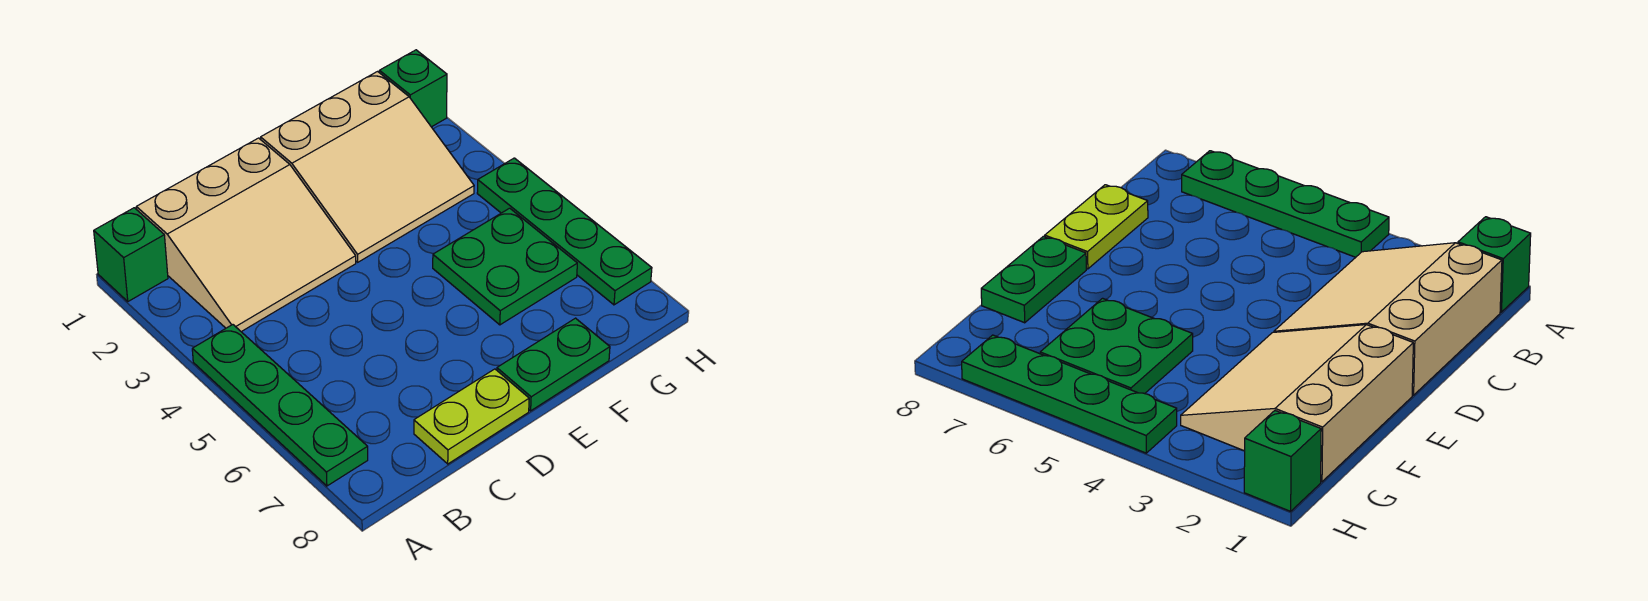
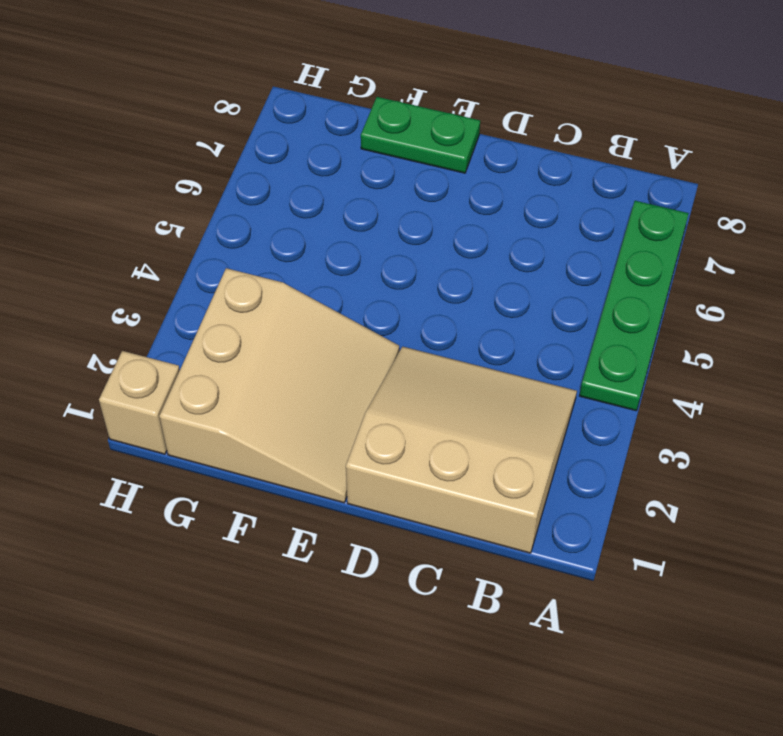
tan 3x3 slope [159,268,399,503] -> tan 3x3 slope turned to [261,72,474,262]
tan 1x1 brick [99,351,180,454] -> green 1x1 brick [379,50,447,127]
none -> green 1x1 brick [94,208,168,301]
none -> lime 1x2 plate [414,369,529,464]

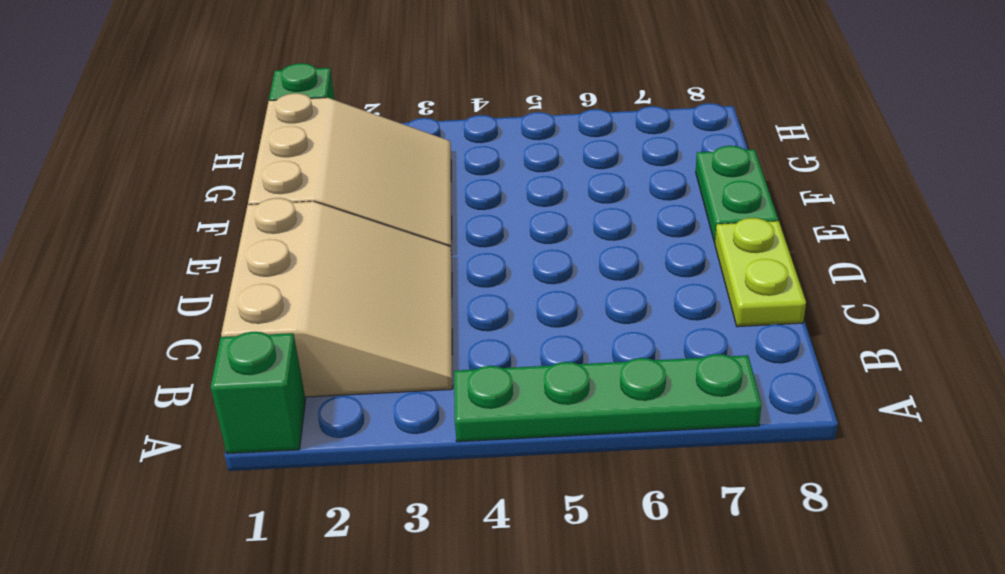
none -> green 2x2 plate [433,208,577,325]
none -> green 1x4 plate [477,158,652,305]

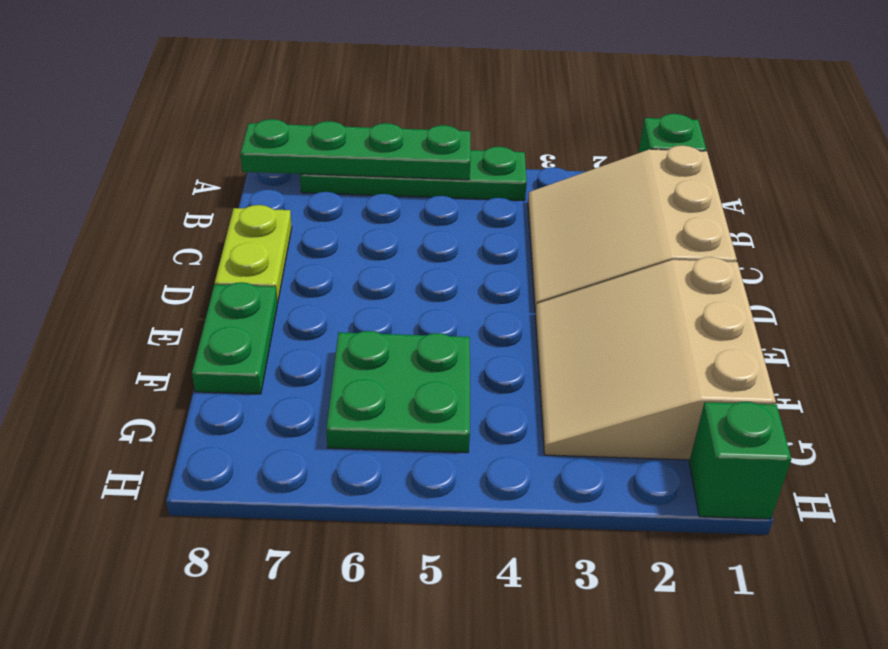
green 1x4 plate [240,119,471,180] -> green 1x4 plate moved to [477,158,652,305]

